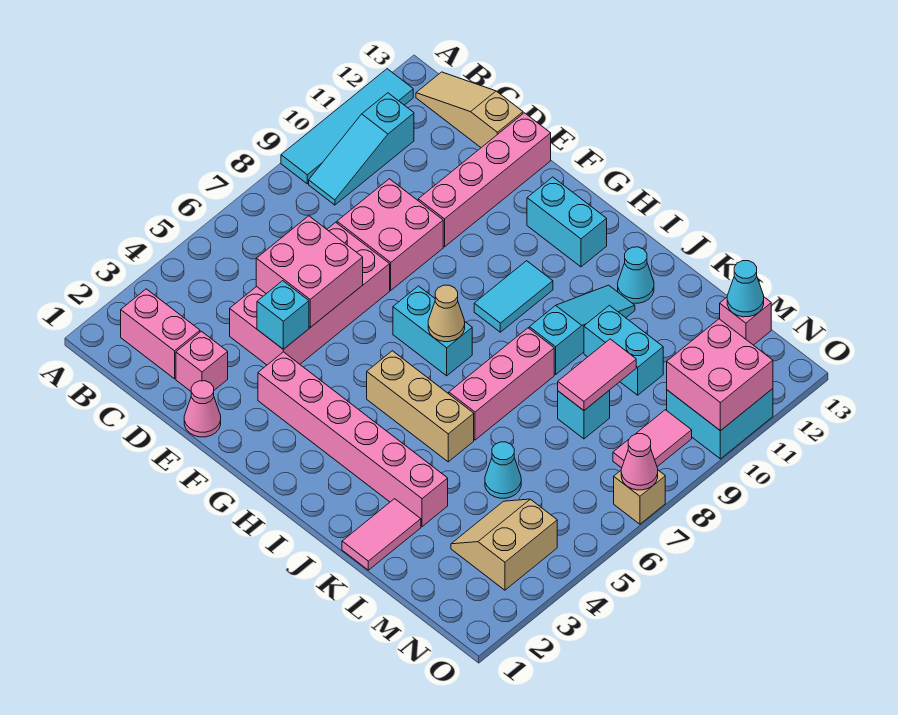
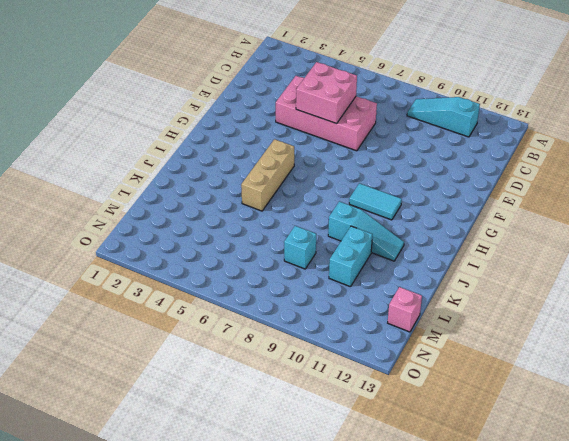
none -> cyan 1x4 tile [281,69,413,184]
none -> pink 1x2 brick [121,289,200,379]
none -> tan 1x3 slope [416,72,523,147]
none -> pink 1x1 brick [176,331,228,391]

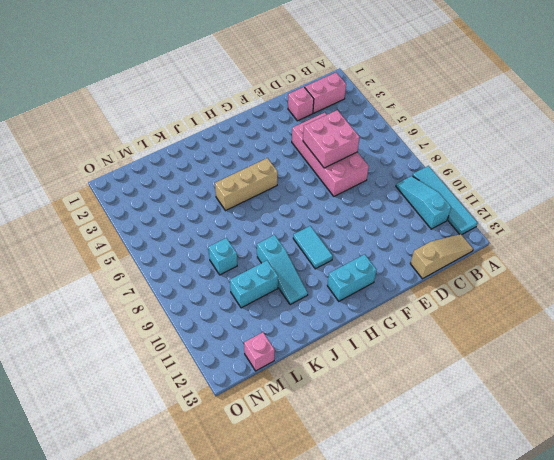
none -> pink 2x2 brick [337,179,443,290]
none -> pink 1x1 cone [184,381,221,437]
none -> pink 1x4 brick [418,113,551,247]
none -> pink 1x6 brick [258,352,448,527]

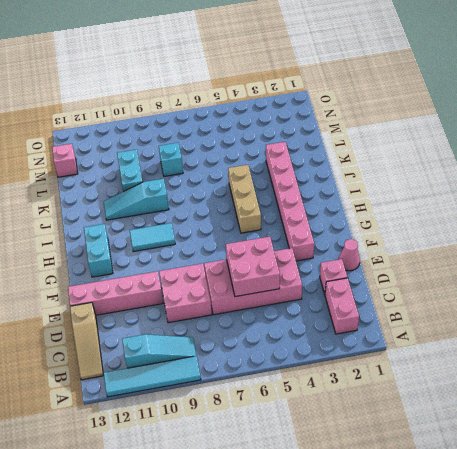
none -> cyan 1x2 brick [393,286,472,376]
none -> pink 1x3 brick [449,328,554,440]
none -> cyan 1x1 cone [618,247,654,303]
none -> pink 1x2 tile [342,499,421,570]

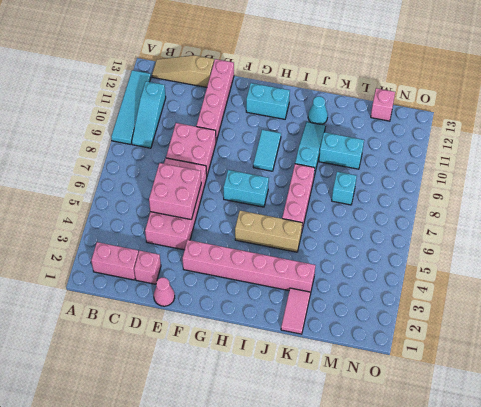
none -> cyan 1x1 cone [485,442,521,498]
none -> tan 2x2 slope [451,499,557,590]
none -> pink 1x2 tile [613,410,692,468]
none -> cyan 2x2 brick [667,389,773,459]

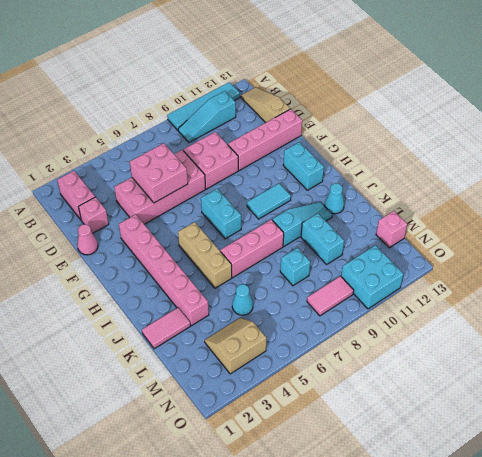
none -> tan 1x1 brick [614,470,665,524]
none -> cyan 1x1 brick [257,281,309,349]
none -> tan 1x1 cone [428,285,465,342]
none -> pink 1x2 tile [558,339,636,410]

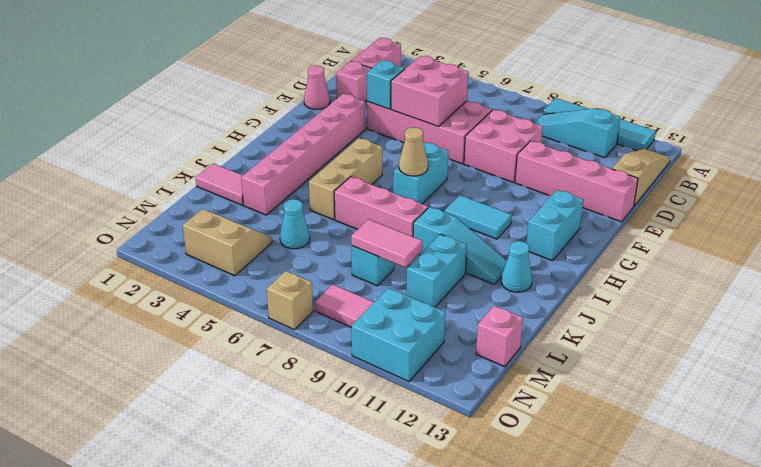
none -> cyan 1x1 cone [727,261,764,317]
none -> pink 2x2 brick [667,319,773,431]
none -> pink 1x1 cone [621,434,658,490]

